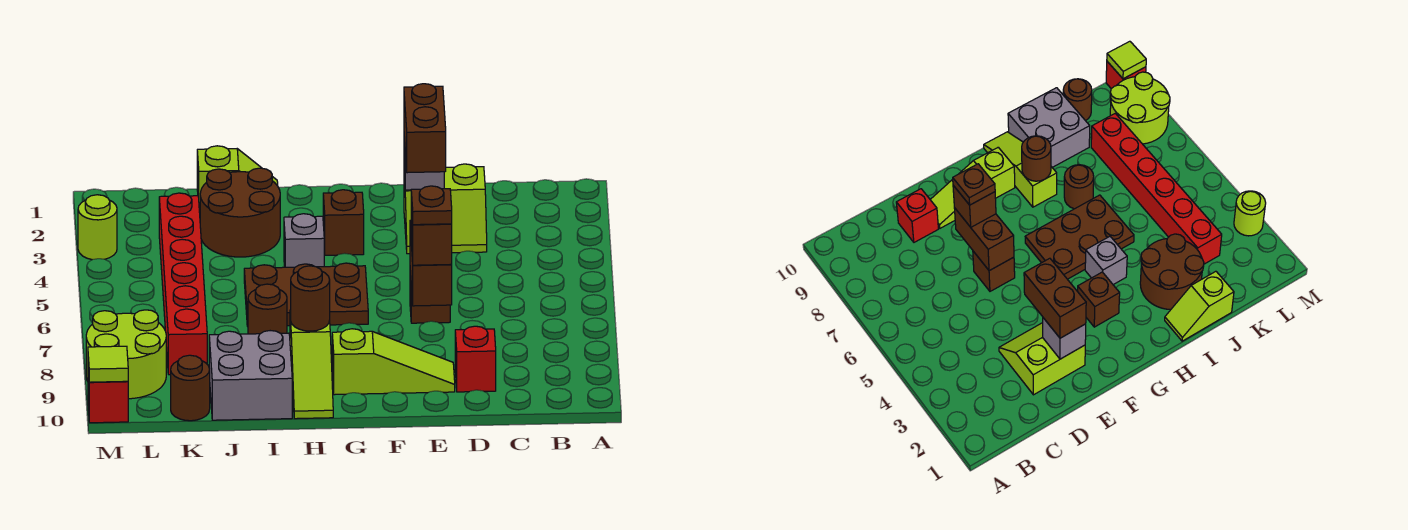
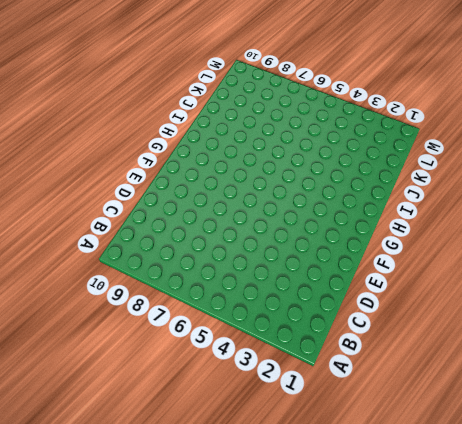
none -> lime 2x2 slope [404,164,487,254]
none -> red 1x1 brick [455,326,496,392]
none -> brown 1x1 brick [410,271,450,323]

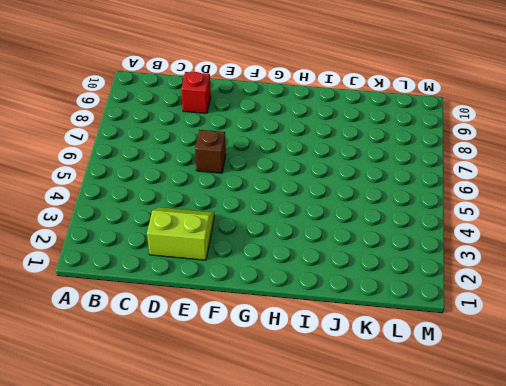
none -> lime 1x3 slope [332,329,455,395]
none -> brown 1x1 brick [323,190,364,255]
none -> brown 2x3 plate [244,263,368,326]

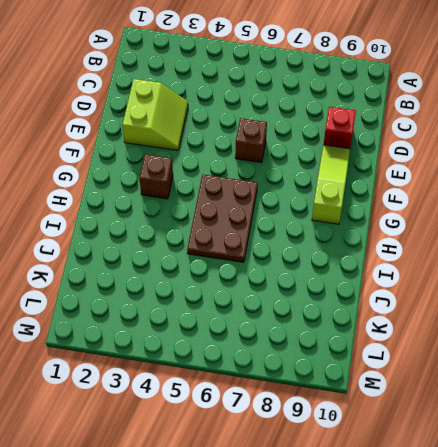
none -> grey 1x1 brick [284,214,324,267]
none -> lime 1x3 slope [290,310,333,419]
none -> lime 1x2 slope [197,146,278,212]

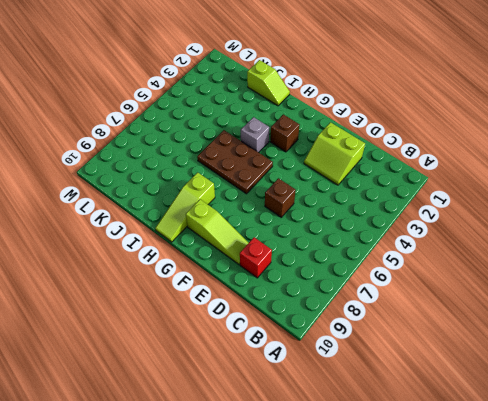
none -> brown 2x2 round brick [200,168,280,257]
none -> brown 1x1 round brick [248,284,287,334]
none -> grey 2x2 brick [209,331,292,420]

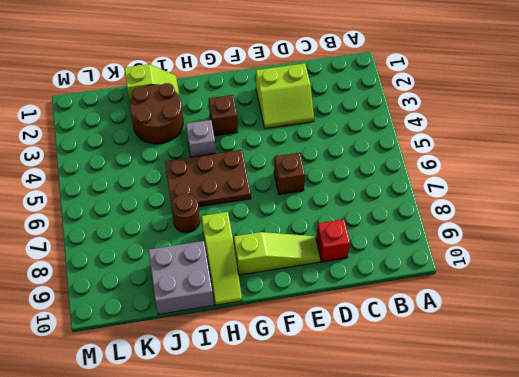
none -> red 1x6 brick [159,193,207,375]
none -> brown 1x1 round brick [171,355,210,421]
none -> lime 2x2 round brick [86,310,166,399]

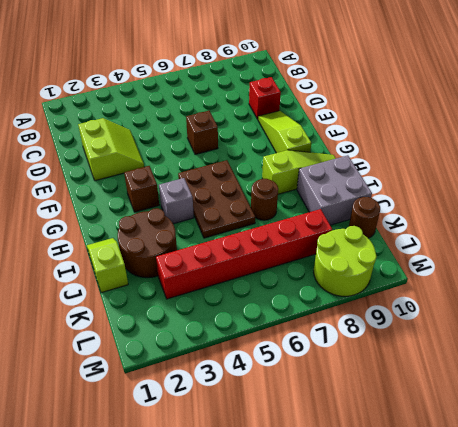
none -> lime 1x1 round brick [78,195,117,260]
none -> red 1x1 brick [88,371,128,423]
none -> grey 1x1 brick [404,137,444,190]

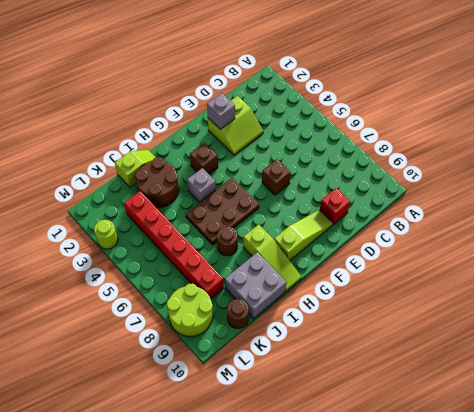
none -> red 1x1 brick [88,371,128,423]
none -> brown 1x2 brick [410,220,452,306]
none -> brown 1x1 round brick [291,266,330,331]

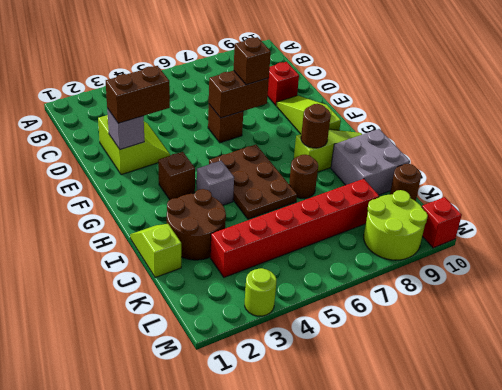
none -> lime 1x1 tile [88,346,128,382]
none -> brown 1x1 plate [411,186,452,225]

